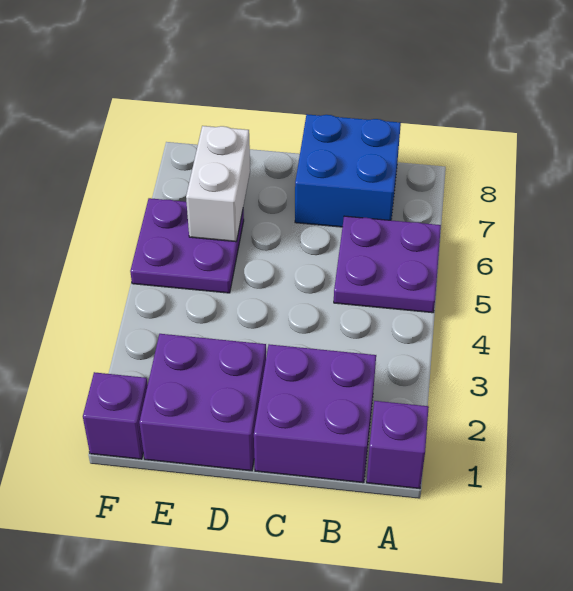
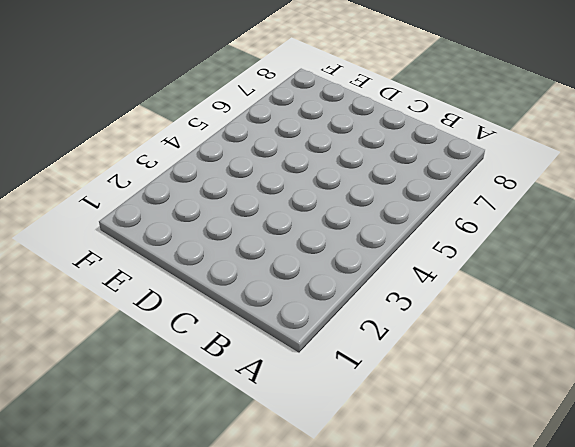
none -> purple 1x1 brick [367,401,429,489]
none -> purple 2x2 plate [334,216,441,313]

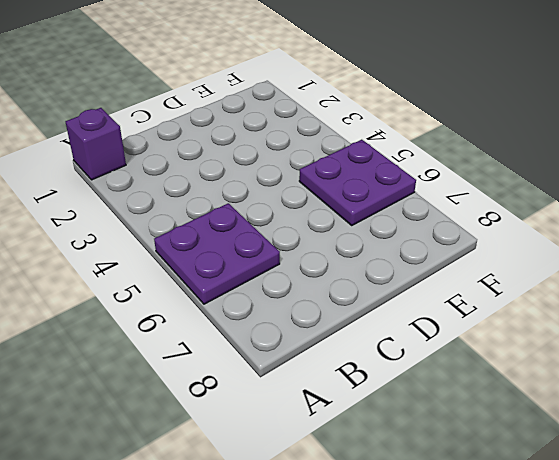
none -> purple 2x2 brick [254,344,376,483]
none -> blue 2x2 brick [295,114,401,227]

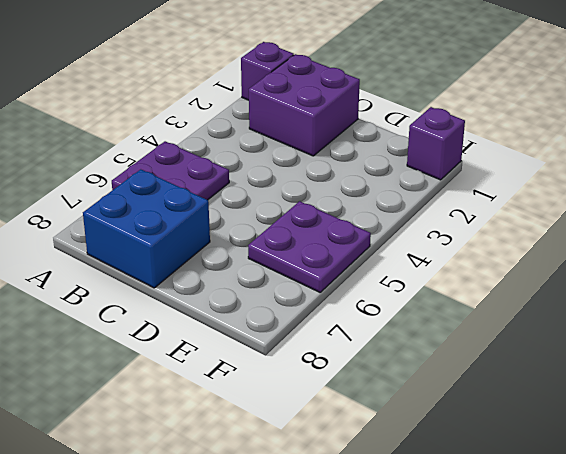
none -> purple 2x2 brick [139,334,266,471]
none -> white 1x2 brick [186,126,250,242]

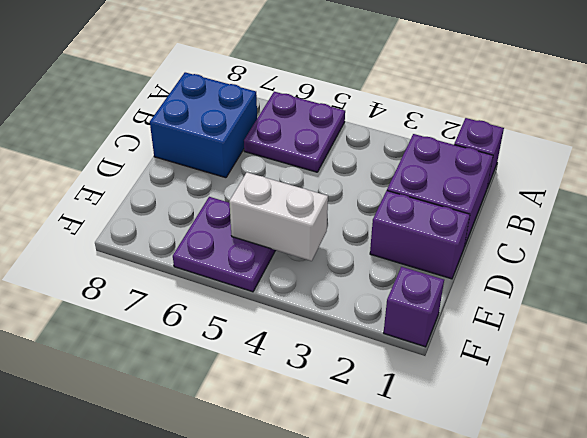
purple 1x2 brick [370,191,470,279] -> purple 2x2 brick [139,334,266,471]
white 1x2 brick [229,172,328,261] -> white 1x2 brick moved to [186,126,250,242]

